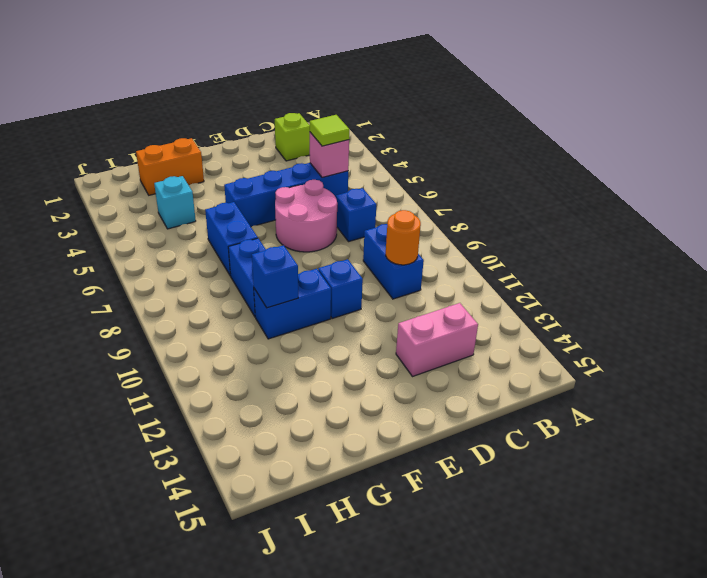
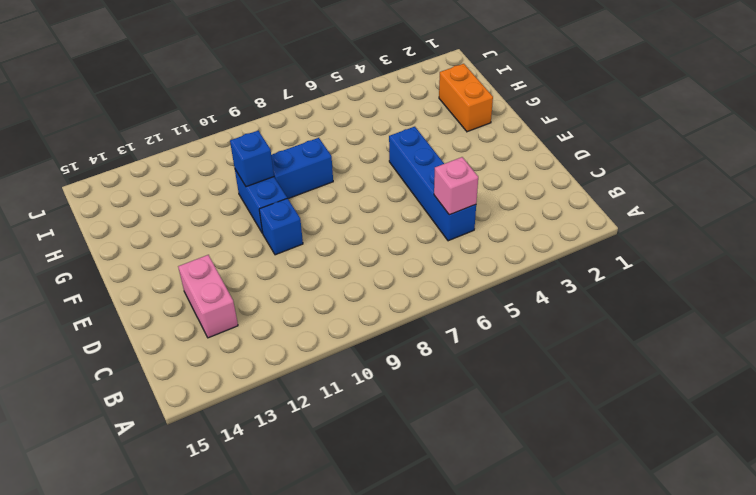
none -> lime 1x1 brick [275,113,310,161]
none -> blue 1x1 brick [336,188,376,242]
none -> blue 1x2 brick [363,224,424,299]

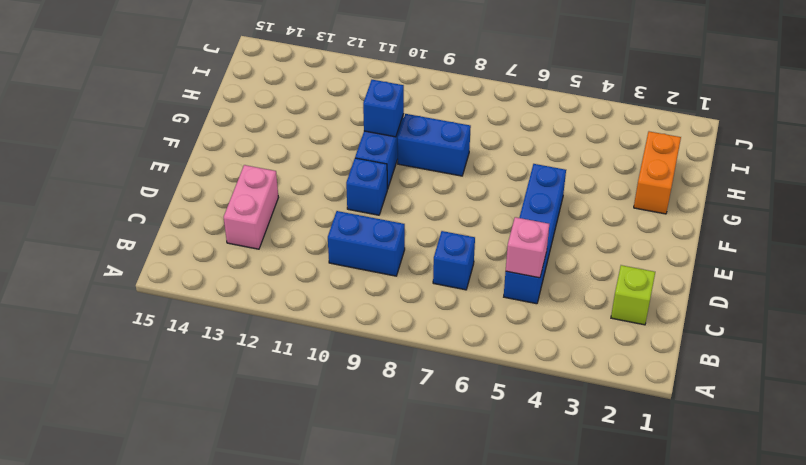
none -> pink 2x2 round brick [275,180,337,252]
none -> blue 1x2 brick [205,202,258,276]
none -> cyan 1x1 brick [154,176,196,229]

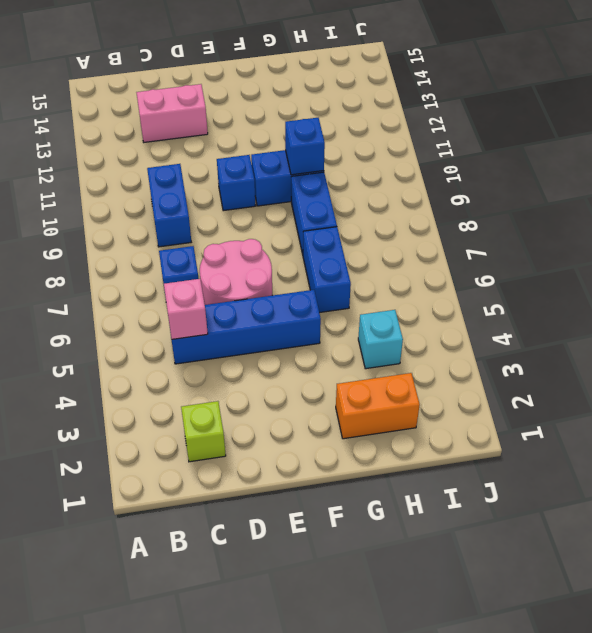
none -> orange 1x1 round brick [386,210,421,265]
none -> lime 1x1 tile [310,115,349,146]

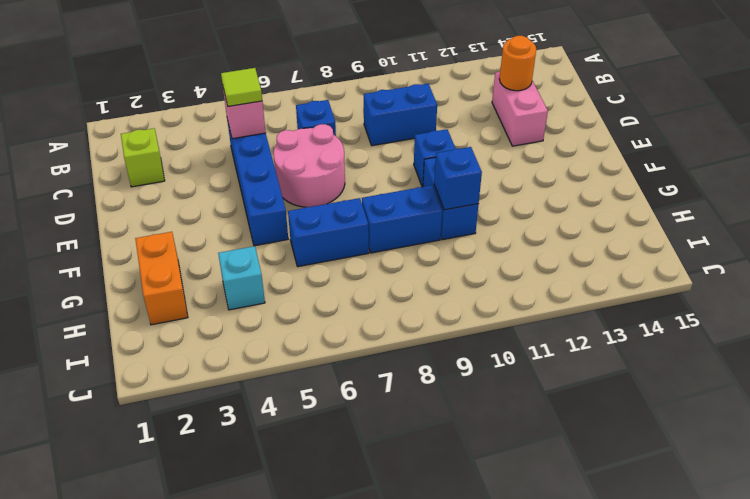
orange 1x1 round brick [500,36,536,91] -> orange 1x1 round brick moved to [386,210,421,265]

